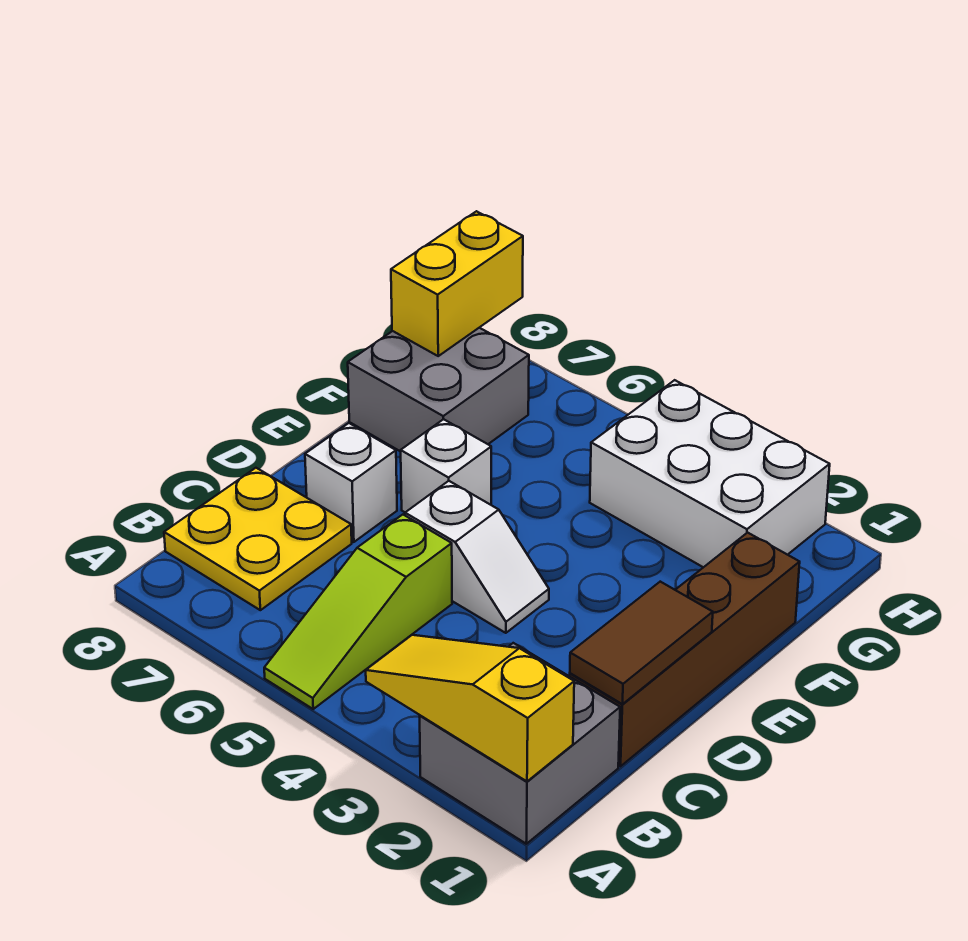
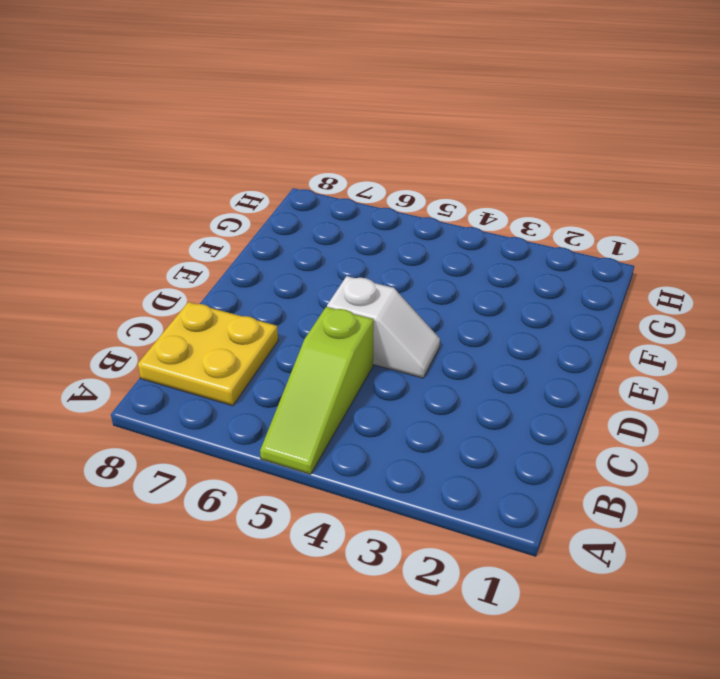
none -> grey 2x2 brick [420,643,620,844]
none -> brown 1x4 brick [570,533,800,766]
none -> white 1x1 brick [305,423,397,542]

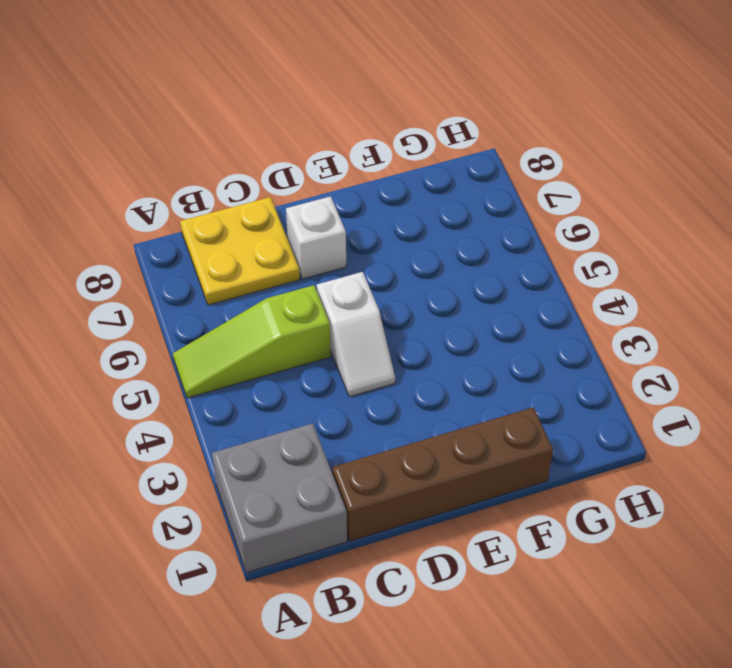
none -> white 1x1 brick [401,419,491,512]
none -> grey 2x2 brick [348,328,529,452]
none -> white 2x3 brick [590,380,830,567]

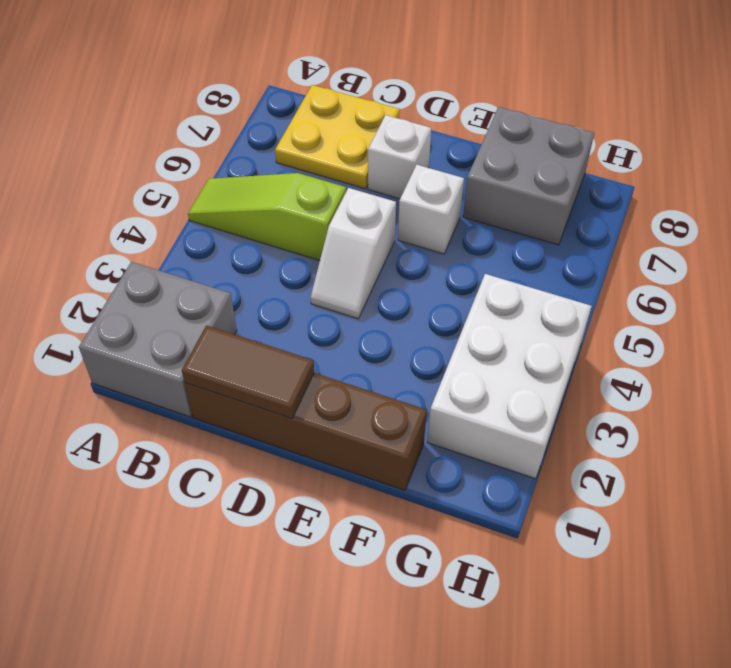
none -> yellow 1x3 slope [366,635,574,781]
none -> yellow 1x2 brick [391,211,523,356]

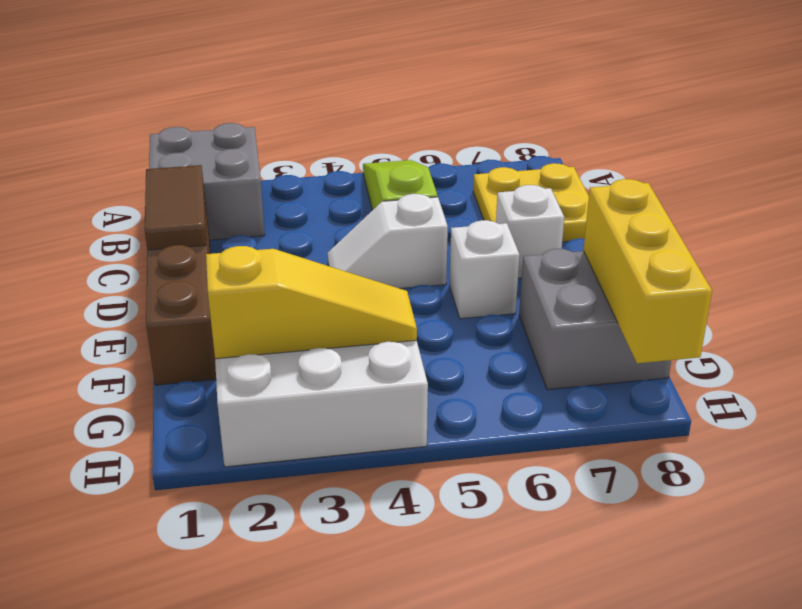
yellow 1x3 brick [583,179,712,363] -> yellow 1x2 brick [391,211,523,356]
yellow 1x3 slope [206,246,417,359] -> yellow 1x3 slope moved to [366,635,574,781]

